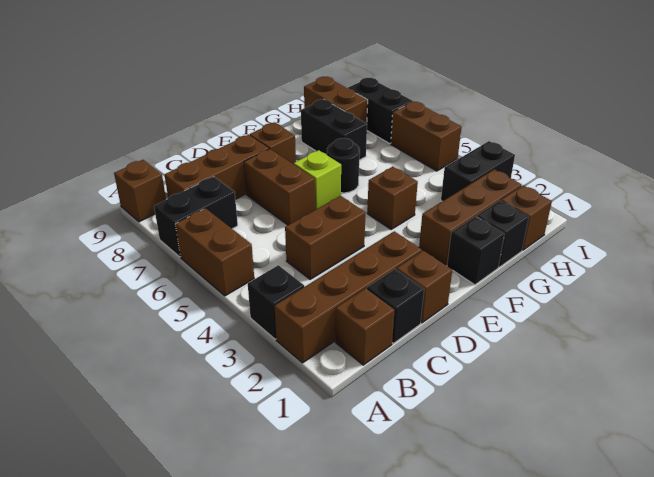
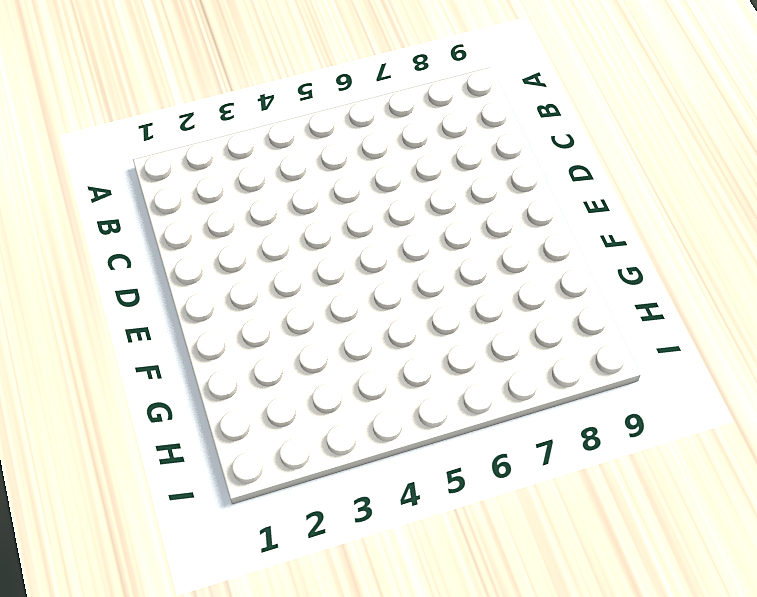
none -> brown 1x4 brick [274,231,422,363]
none -> black 1x1 brick [248,265,304,339]
none -> brown 1x2 brick [176,208,254,296]

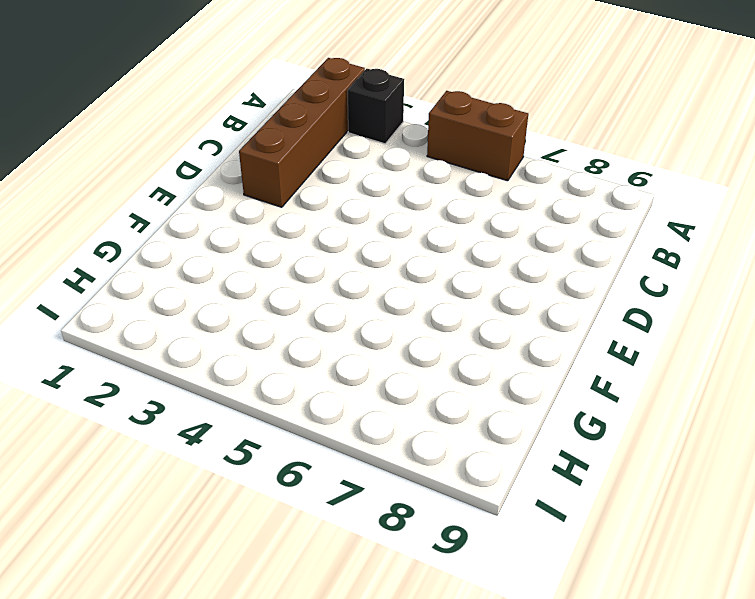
none -> black 1x2 brick [154,177,238,257]
none -> brown 1x1 brick [114,160,166,222]
none -> brown 1x1 brick [335,288,395,365]

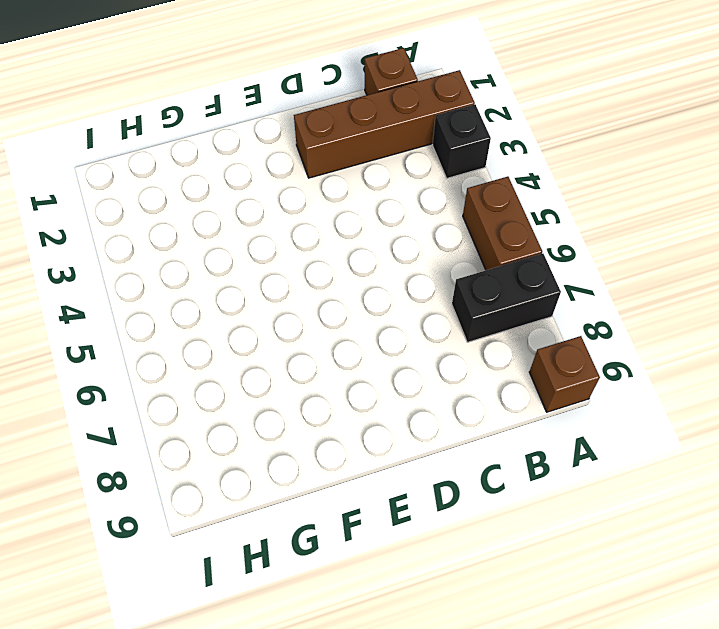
none -> brown 1x3 brick [165,135,269,199]
none -> black 1x1 brick [367,269,424,343]
none -> brown 1x2 brick [285,196,366,279]

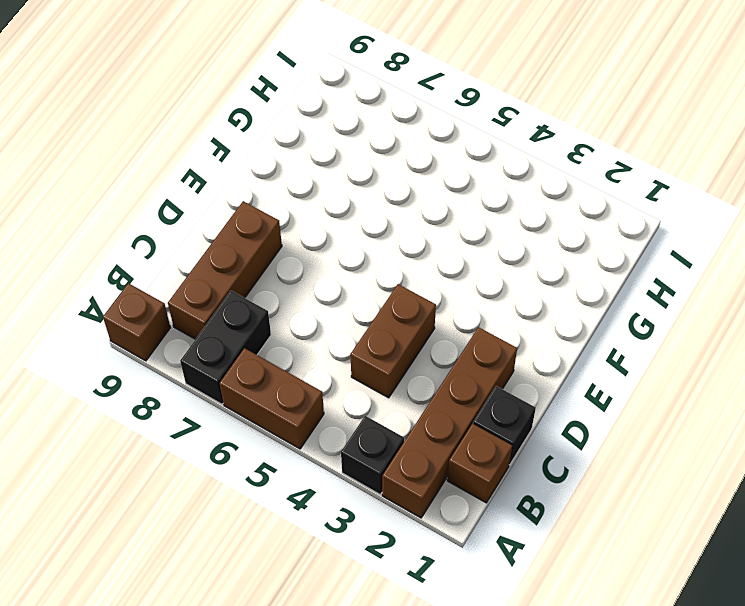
none -> brown 1x1 brick [396,251,452,323]
none -> brown 1x2 brick [244,149,315,225]
none -> lime 1x1 brick [294,150,341,210]

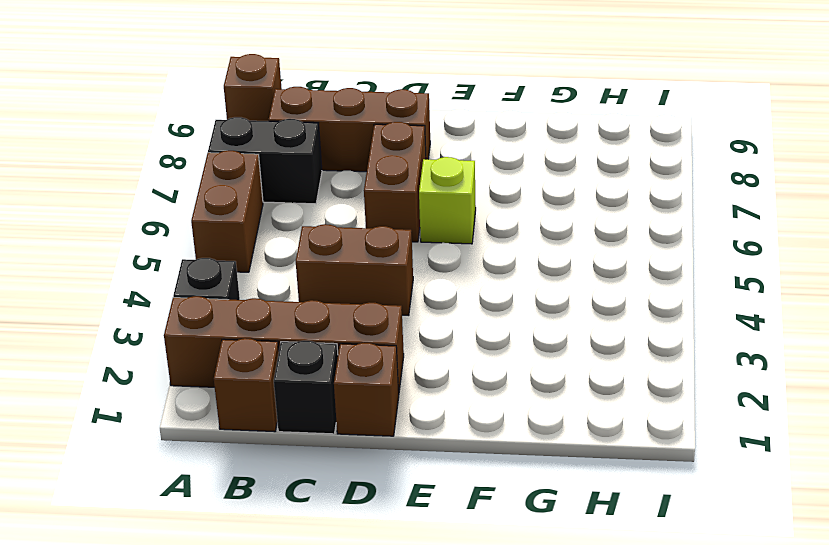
none -> brown 1x1 brick [250,122,296,164]
none -> black 1x1 brick [447,216,505,285]
none -> brown 1x3 brick [419,169,521,265]

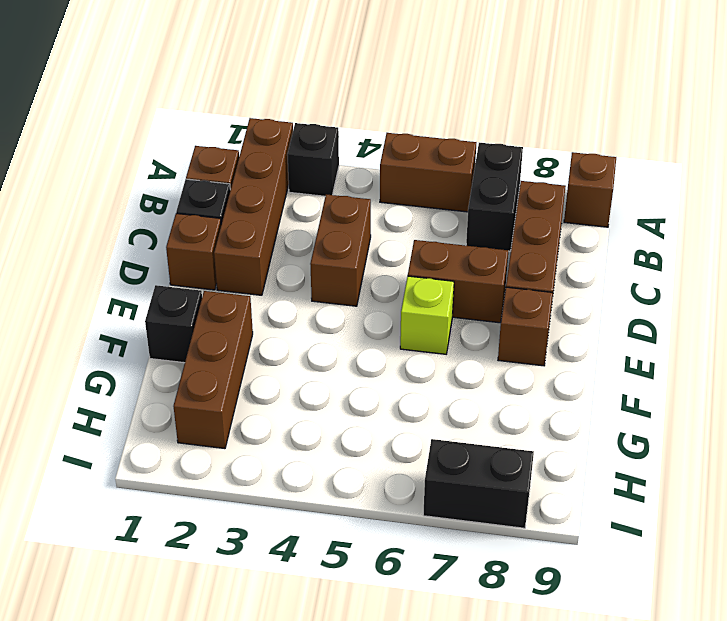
none -> brown 1x1 brick [367,167,418,229]
none -> black 1x1 round brick [327,138,360,193]
none -> black 1x1 brick [477,201,529,267]

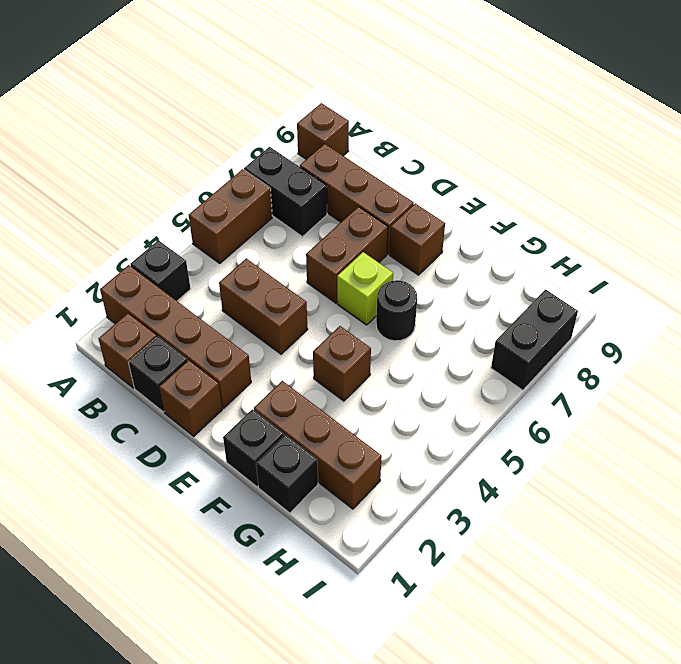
none -> black 1x2 brick [301,99,367,160]
none -> brown 1x1 brick [501,185,552,250]
none -> black 1x2 brick [441,141,515,201]

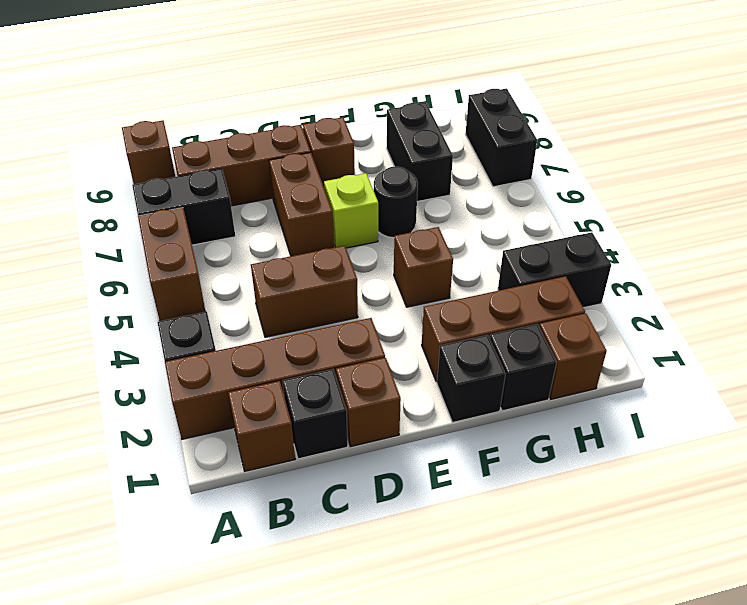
none -> brown 1x2 brick [304,77,368,123]
none -> brown 1x2 brick [391,102,462,171]

